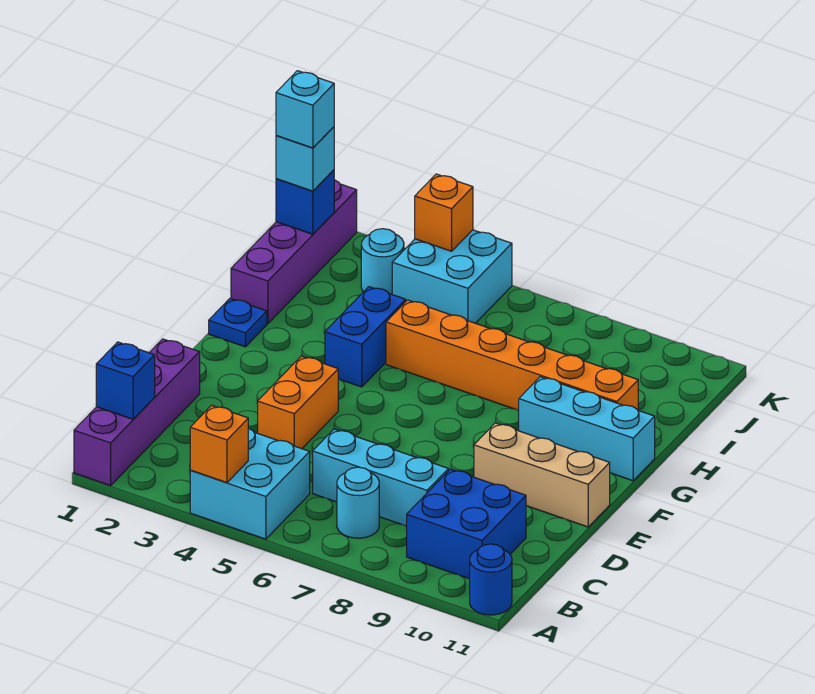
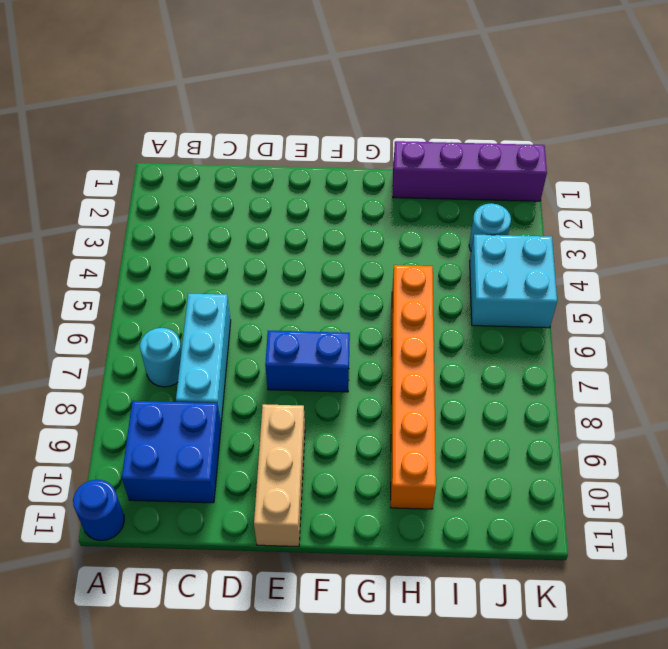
blue 1x2 brick [265,331,350,392] -> blue 1x2 brick moved to [325,287,406,387]
none -> purple 1x4 brick [74,339,200,486]
none -> cyan 2x2 brick [190,428,310,539]
none -> orange 1x2 brick [258,356,338,449]

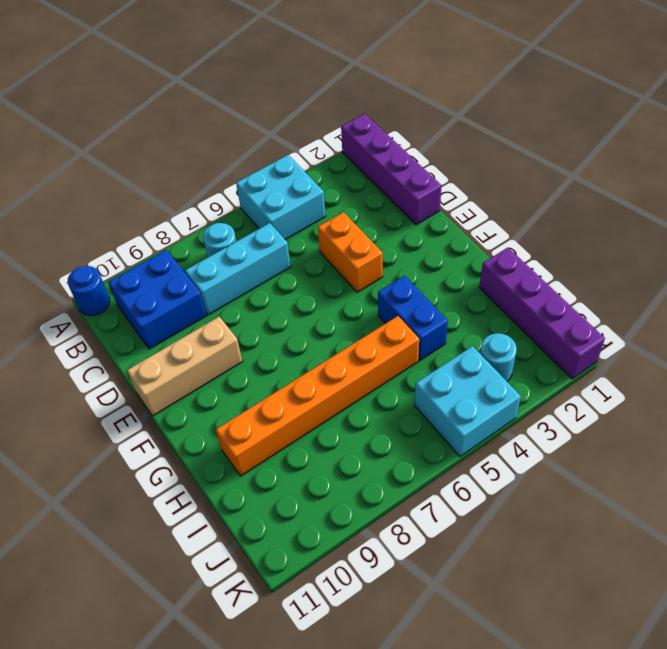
none -> blue 1x1 plate [209,298,267,347]
none -> cyan 1x3 brick [518,377,655,481]
none -> orange 1x1 brick [190,405,248,483]

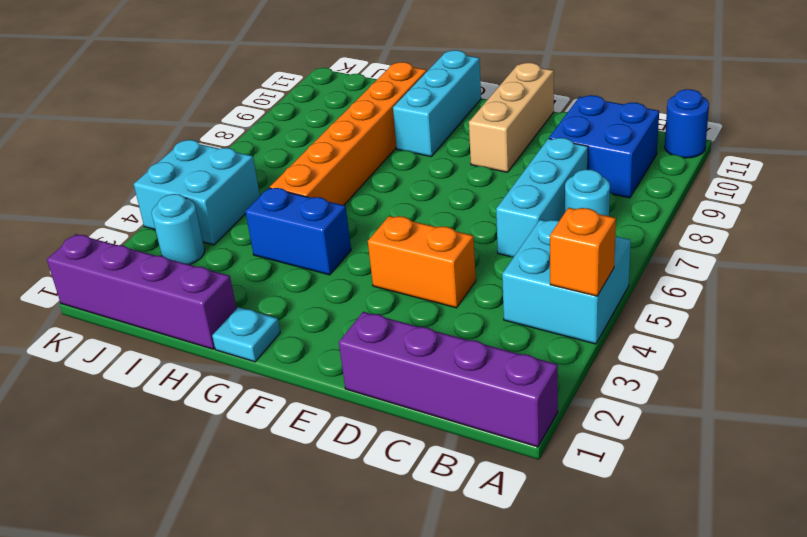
cyan 1x1 plate [212,307,280,362] -> blue 1x1 plate [209,298,267,347]
none -> blue 1x1 brick [96,342,155,419]
none -> blue 1x1 brick [276,170,334,234]
none -> orange 1x1 brick [415,174,473,251]

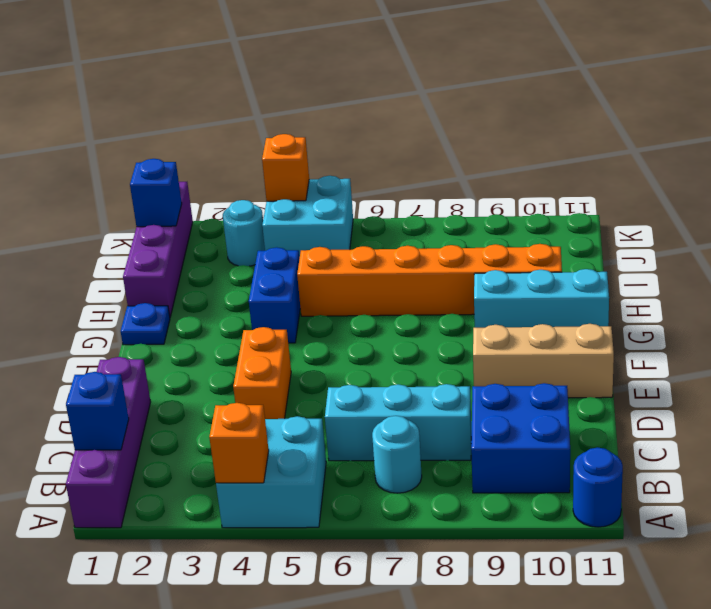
none -> cyan 1x1 brick [276,127,334,191]
none -> cyan 1x1 brick [276,71,334,148]

